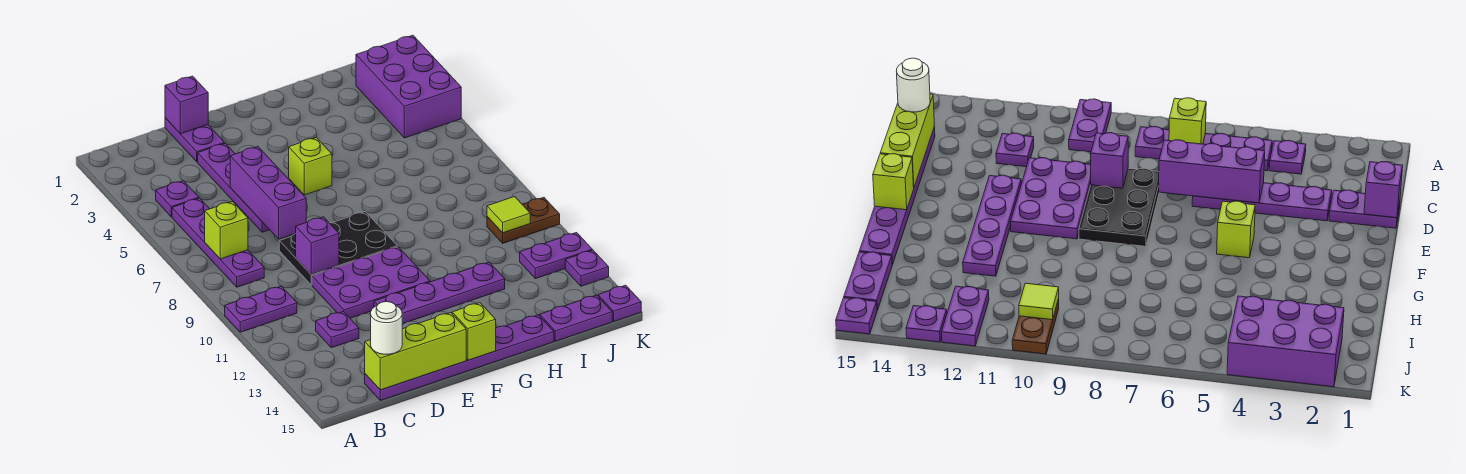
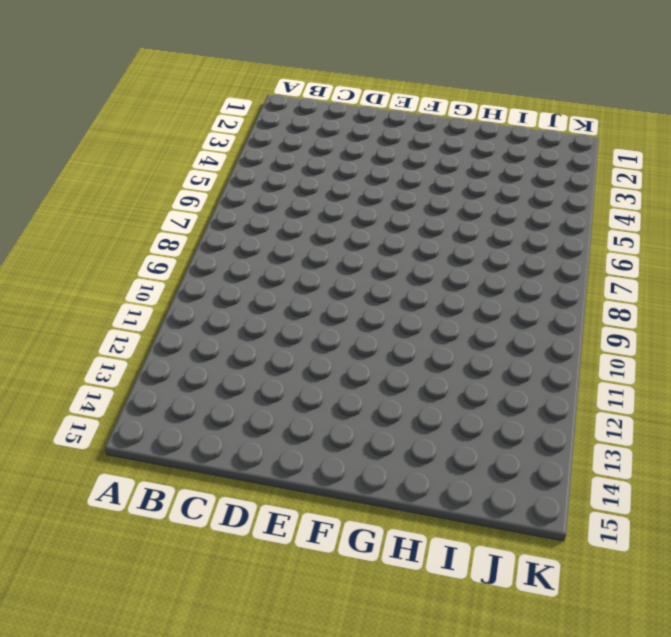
none -> purple 1x2 plate [225,286,297,332]
none -> purple 1x1 plate [156,181,199,217]
none -> purple 1x4 plate [172,198,264,287]

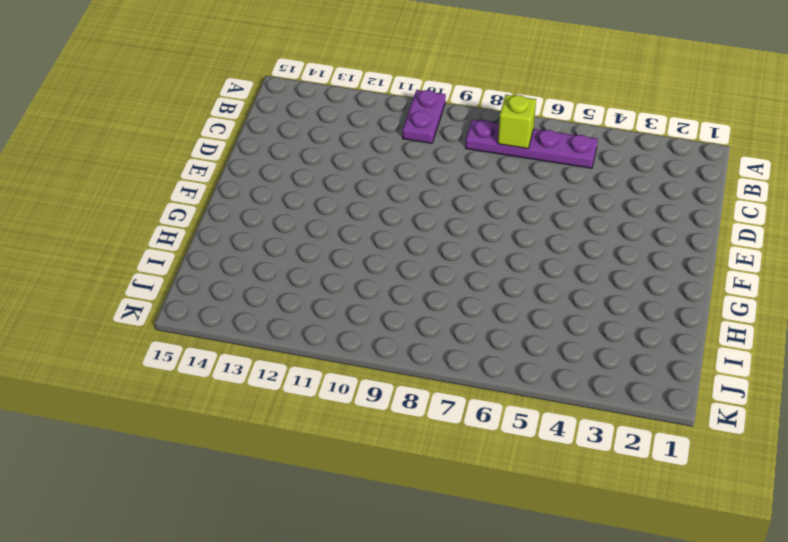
none -> purple 1x1 plate [156,181,199,217]
none -> purple 1x1 plate [316,311,359,348]
none -> purple 1x6 plate [365,315,554,400]

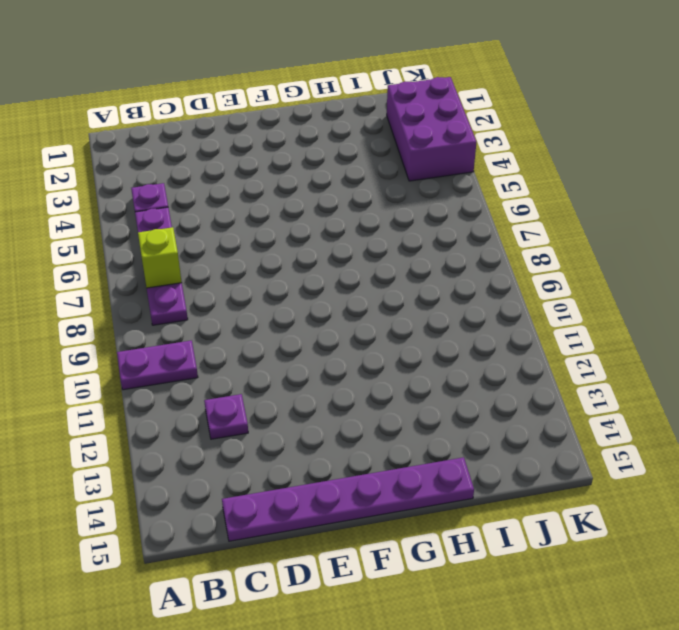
none -> purple 1x2 plate [165,118,225,162]
none -> purple 1x4 plate [198,143,269,232]
none -> black 2x3 plate [279,211,397,285]

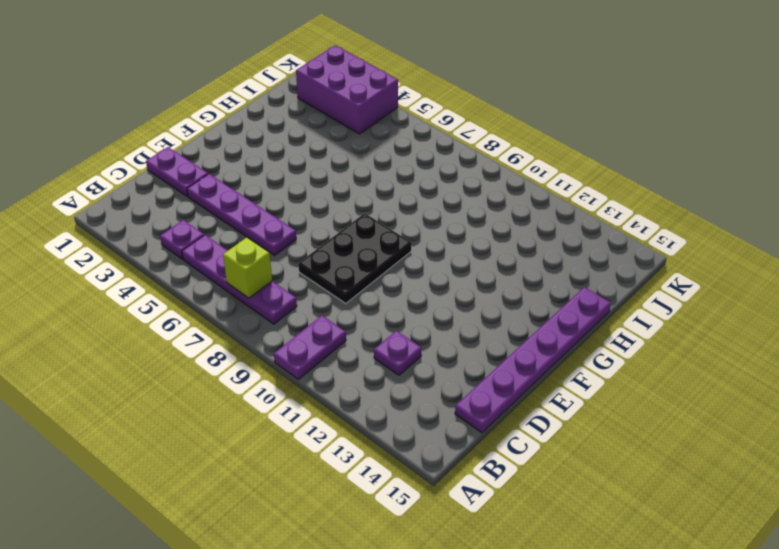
none -> purple 2x3 plate [312,247,430,318]
none -> purple 1x4 plate [374,262,505,324]
none -> lime 1x1 brick [289,137,332,195]

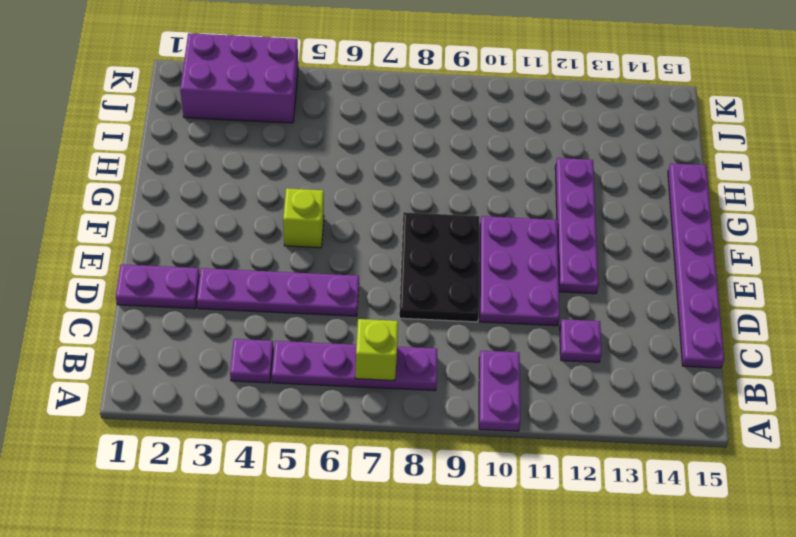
none -> purple 1x2 plate [540,295,612,341]
none -> brown 1x2 plate [487,197,560,243]
none -> purple 1x2 plate [520,233,592,279]

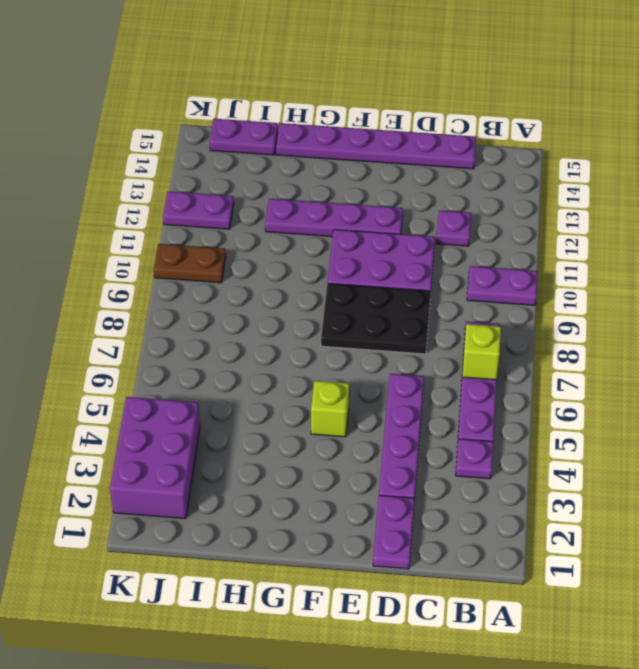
none -> purple 1x1 plate [565,250,609,286]
none -> purple 1x1 plate [598,285,641,321]
none -> lime 1x3 brick [365,313,466,390]

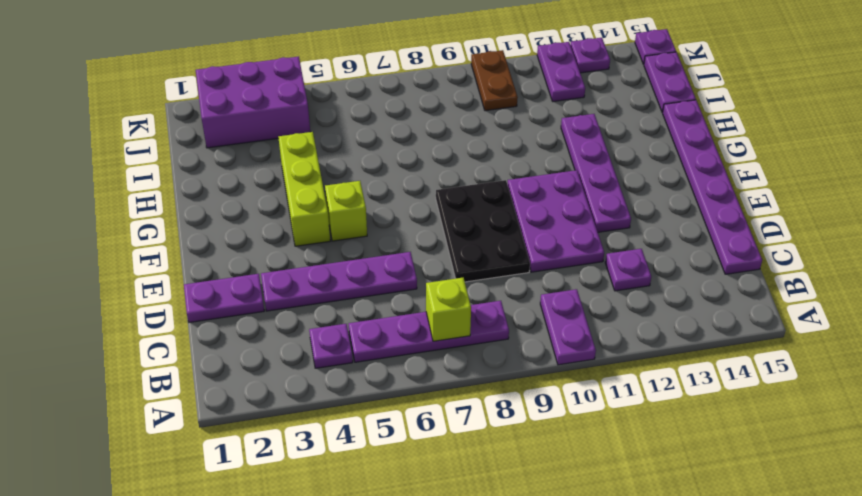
lime 1x3 brick [278,132,330,246] -> lime 1x3 brick moved to [365,313,466,390]
none -> purple 1x1 brick [165,76,208,134]
none -> purple 1x3 brick [230,147,306,239]
none -> purple 1x1 brick [296,217,339,275]

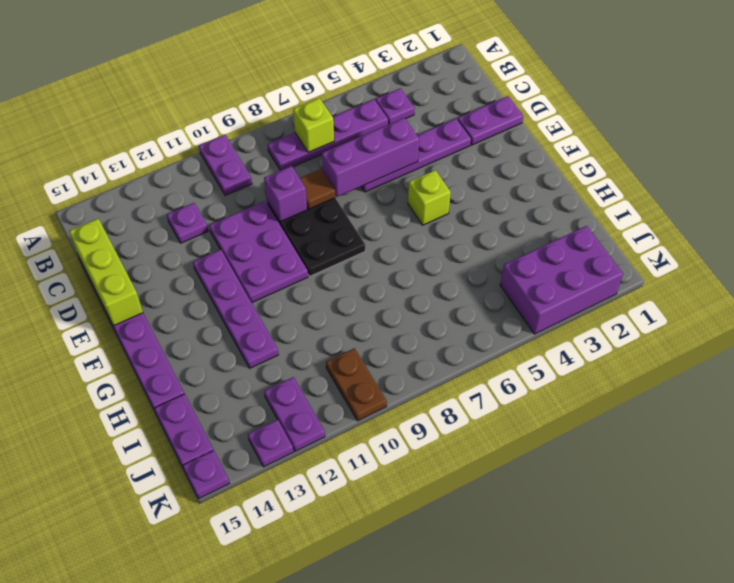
brown 1x1 tile [300,169,335,209] -> none
none -> purple 1x1 brick [165,76,208,134]
none -> lime 1x1 brick [452,303,496,360]
none -> lime 1x1 tile [487,197,530,233]

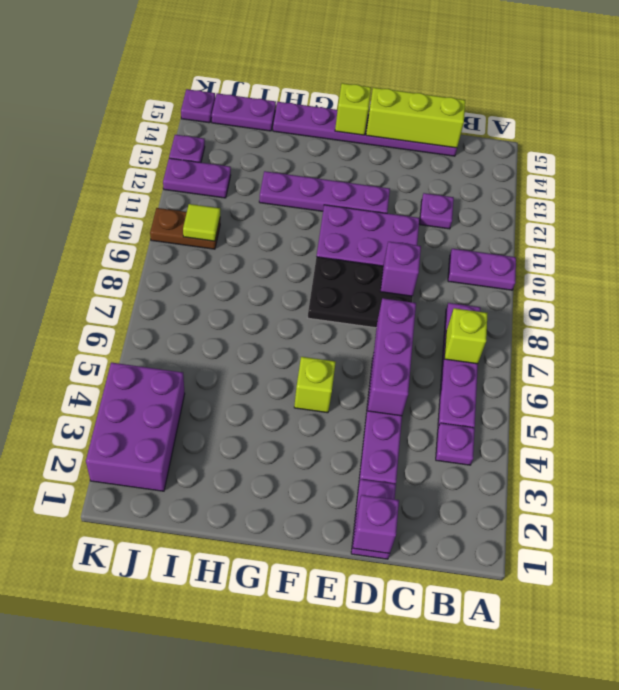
none -> white 1x1 round brick [371,302,402,354]

